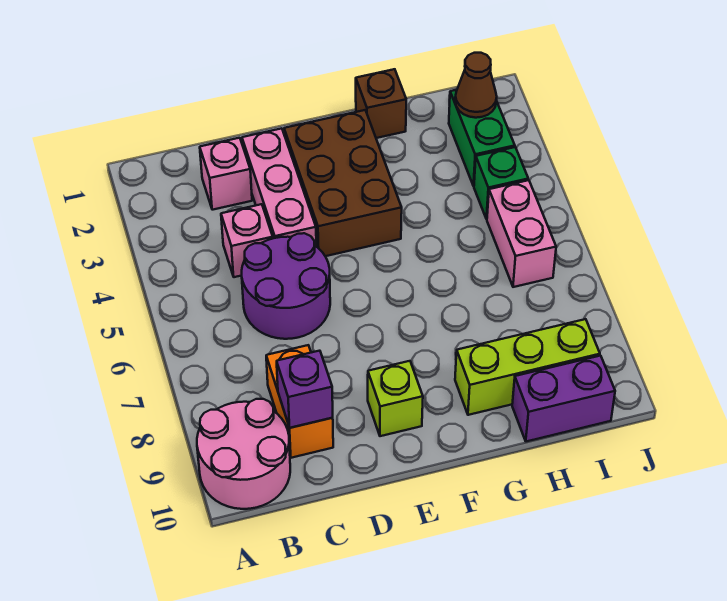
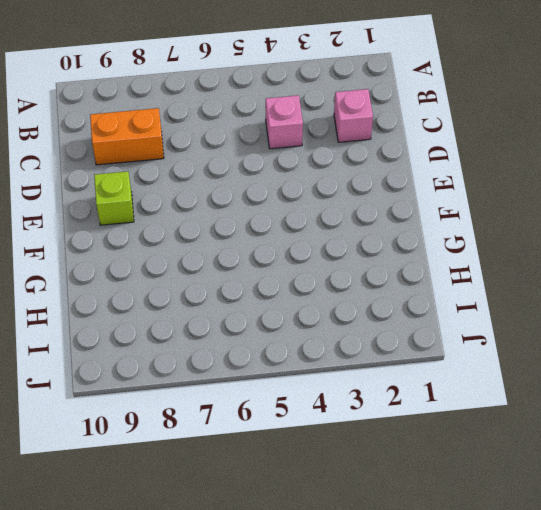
none -> pink 2x2 round brick [197,399,290,509]
none -> purple 2x2 round brick [242,233,330,339]
none -> pink 1x3 brick [242,128,316,246]

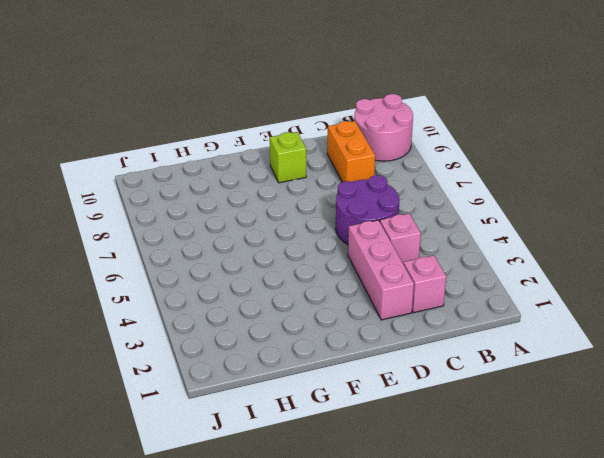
none -> brown 2x3 brick [284,110,402,256]
none -> brown 1x1 brick [356,69,406,138]
none -> lime 1x3 brick [455,319,600,415]

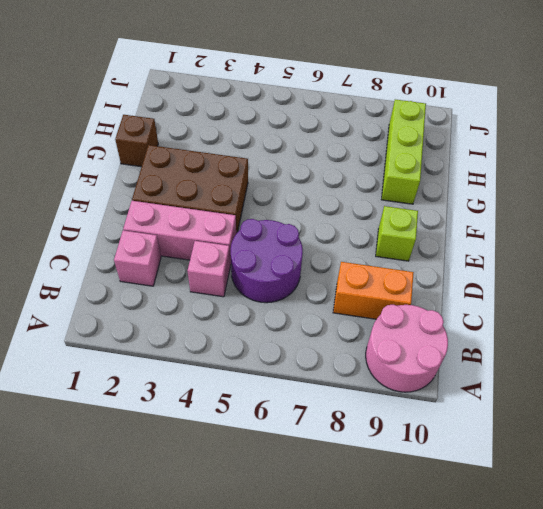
none -> purple 1x2 brick [512,356,615,442]
none -> green 1x2 brick [449,90,515,186]
none -> green 1x1 brick [474,147,528,219]

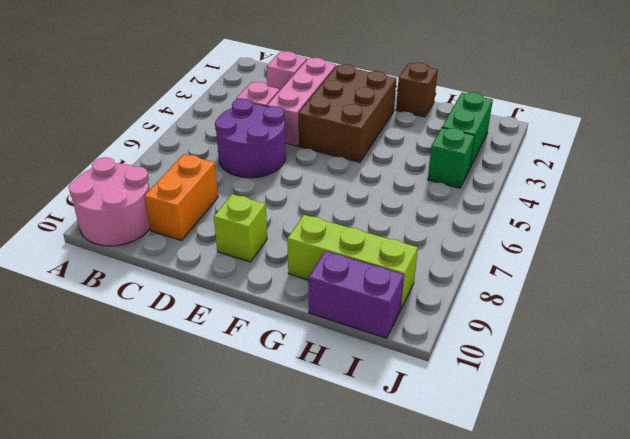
none -> pink 1x2 brick [487,180,556,287]
none -> purple 1x1 brick [277,351,333,428]
none -> brown 1x1 cone [455,53,497,118]

